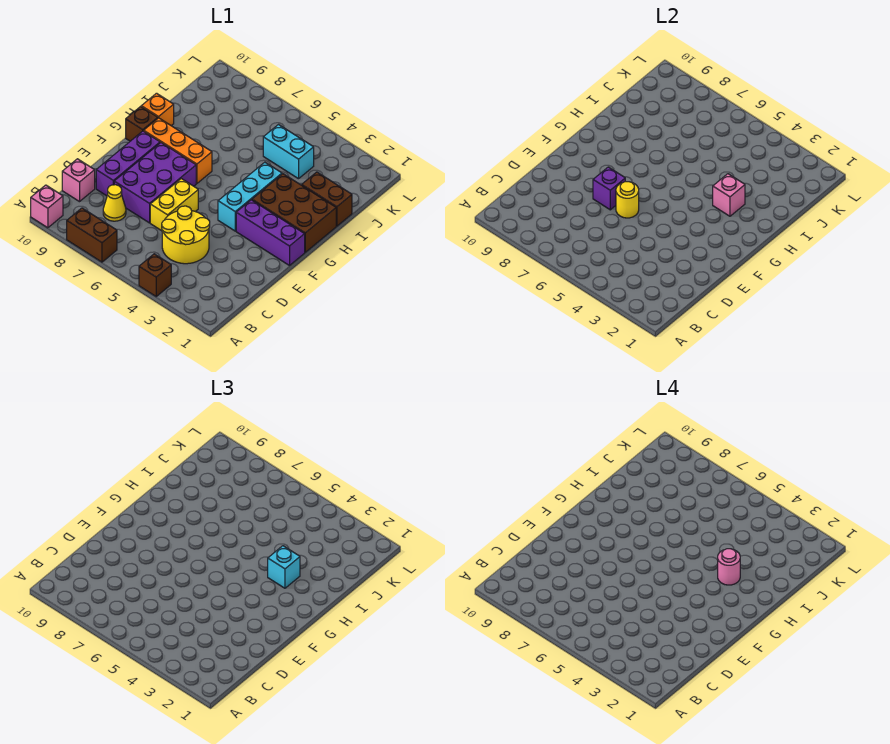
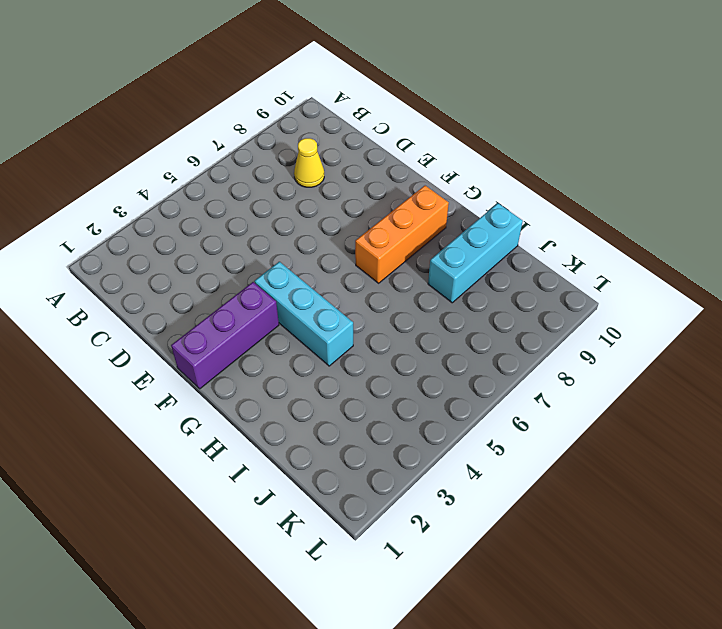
cyan 1x3 brick [428,203,523,303] -> none
none -> brown 1x1 brick [139,254,171,296]
none -> brown 1x2 brick [67,208,117,262]
none -> pink 1x1 brick [31,185,63,228]

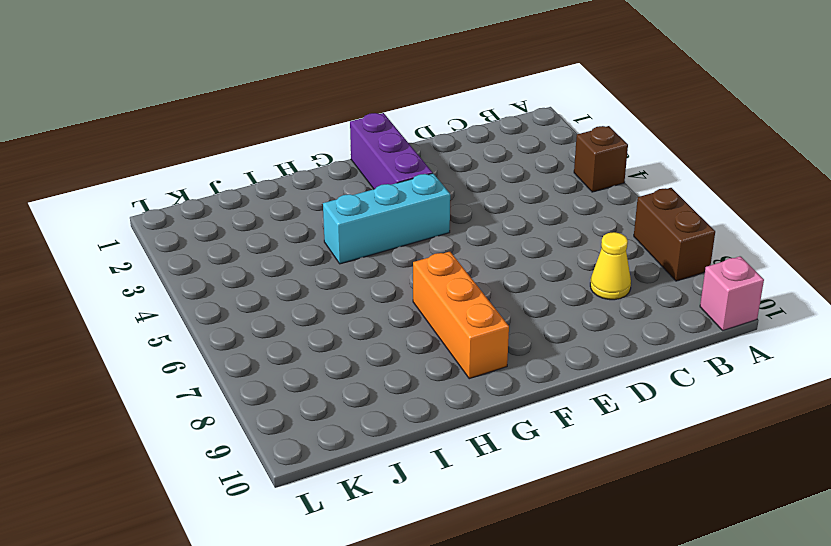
none -> yellow 2x2 round brick [162,206,210,264]
none -> pink 1x1 brick [62,159,95,202]
none -> yellow 1x2 brick [150,179,198,231]

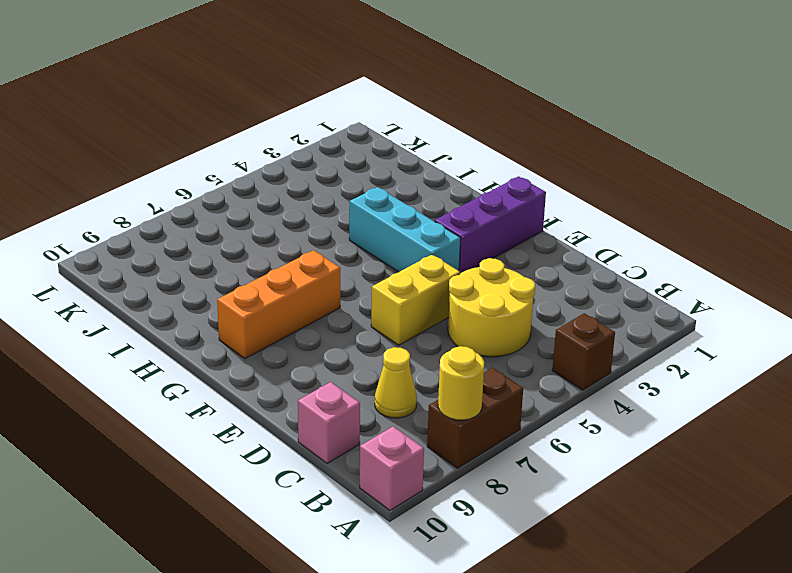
yellow 1x1 round brick [438,346,484,420] -> yellow 1x1 round brick moved to [616,182,639,218]
yellow 1x2 brick [371,255,460,345] -> yellow 1x2 brick turned to [150,179,198,231]
none -> purple 2x3 brick [114,143,196,223]
none -> purple 1x3 brick [96,131,160,196]
none -> brown 2x3 brick [252,174,336,252]

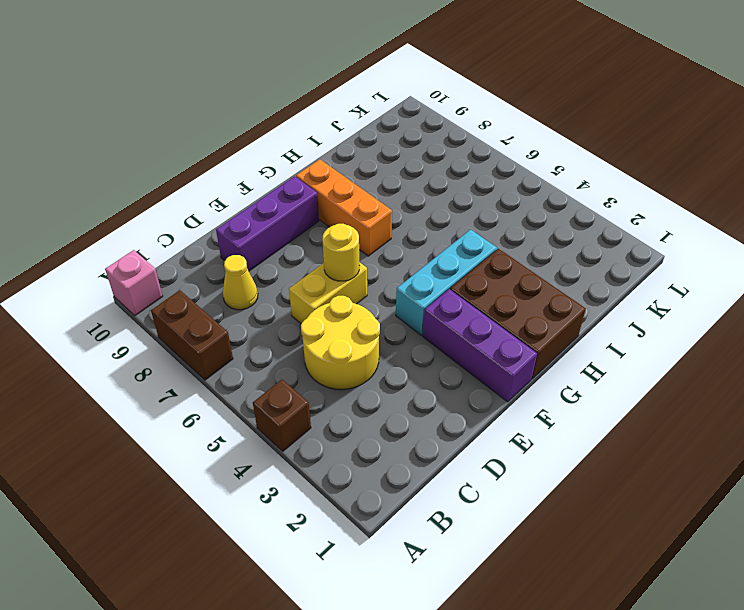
none -> pink 1x1 brick [62,159,95,202]
none -> purple 2x3 brick [114,143,196,223]
none -> brown 1x1 brick [126,106,158,141]

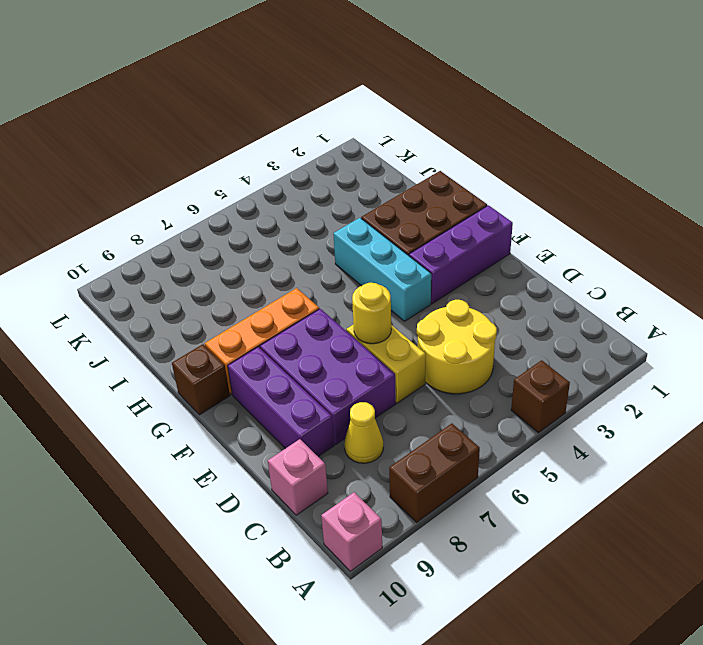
none -> orange 1x1 brick [141,93,174,126]
none -> brown 1x2 brick [302,172,352,226]
none -> cyan 1x2 brick [263,125,314,179]

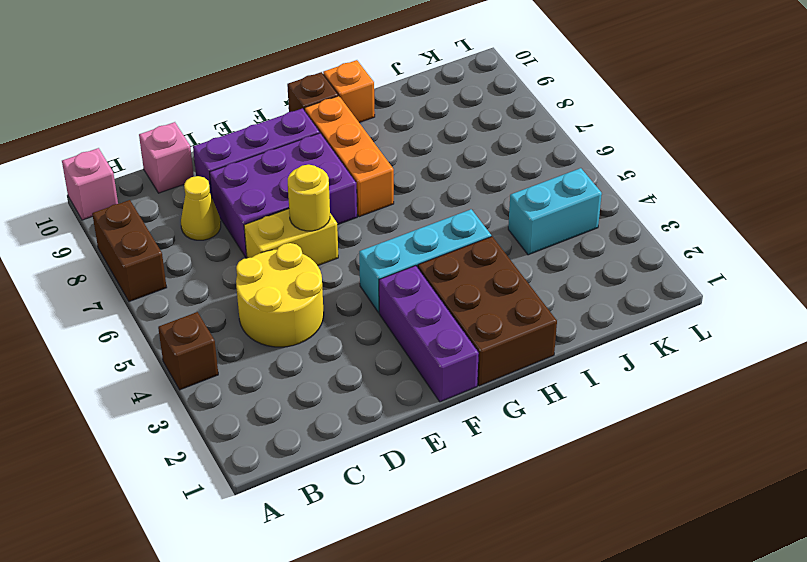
cyan 1x2 brick [508,168,602,255] -> cyan 1x2 brick turned to [263,125,314,179]
none -> brown 1x2 brick [302,172,352,226]
none -> purple 1x1 brick [593,167,625,210]
none -> pink 1x1 brick [713,174,745,216]

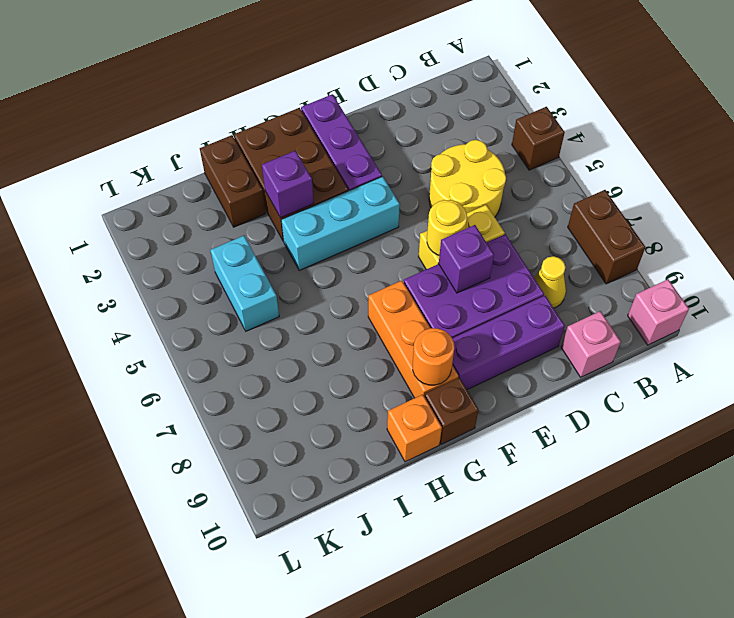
orange 1x1 round brick [413,328,454,385] -> none
purple 1x1 brick [262,151,314,218] -> pink 1x1 brick [713,174,745,216]
none -> cyan 1x1 brick [268,546,300,588]
none -> pink 1x1 round brick [718,549,740,585]

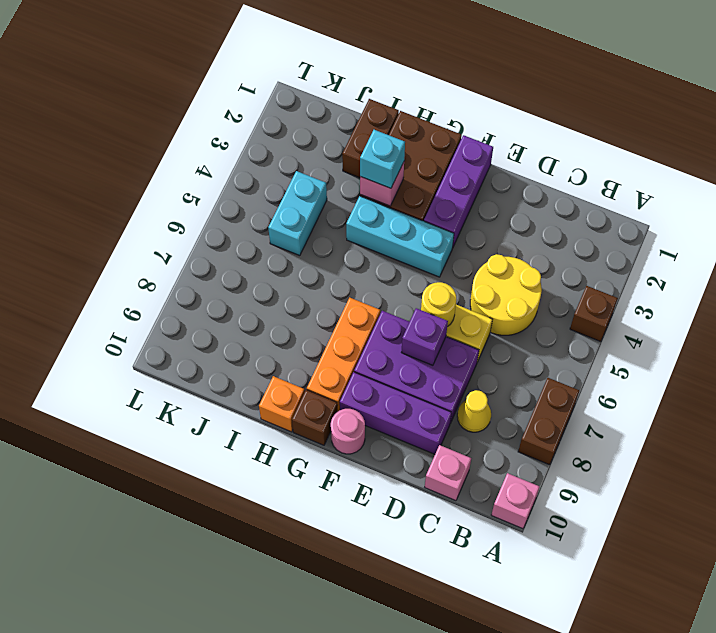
pink 1x1 round brick [331,409,365,454] -> pink 1x1 round brick moved to [718,549,740,585]

